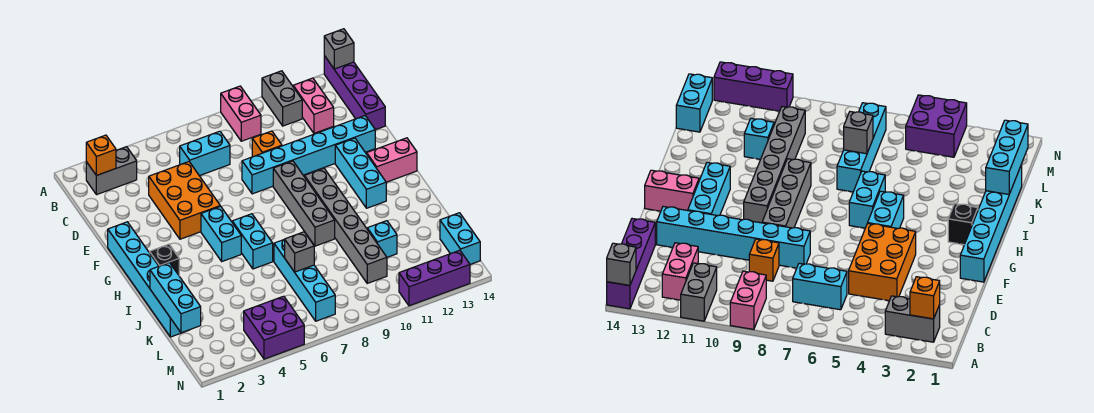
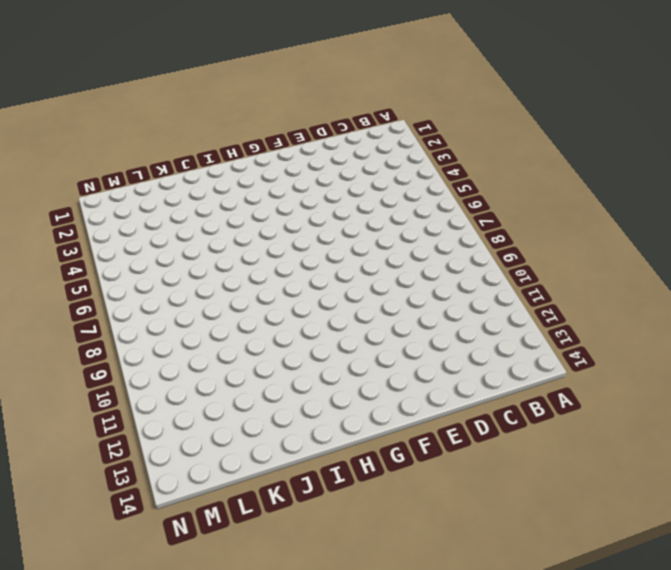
none -> pink 1x2 brick [221,86,261,141]
none -> grey 1x2 brick [262,71,302,126]
none -> purple 1x4 brick [324,56,385,130]

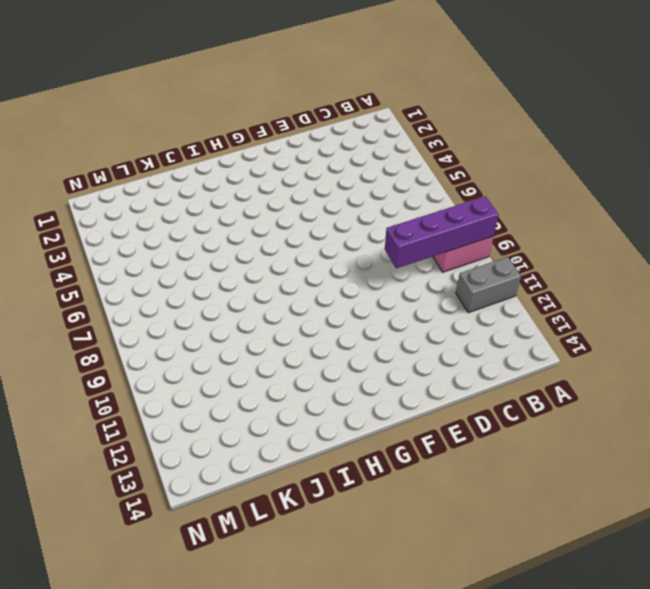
purple 1x4 brick [385,196,499,268] -> purple 1x4 brick moved to [324,56,385,130]
none -> grey 1x2 brick [86,147,137,195]
none -> pink 1x2 brick [293,78,334,133]
none -> cyan 1x2 brick [180,131,230,176]

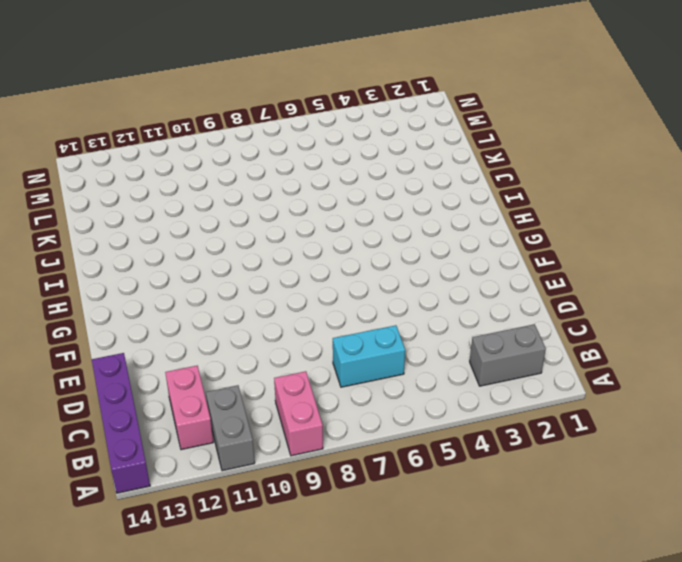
none -> orange 2x3 brick [149,162,220,239]
none -> orange 1x1 brick [252,131,282,157]
none -> cyan 1x6 brick [242,116,375,194]

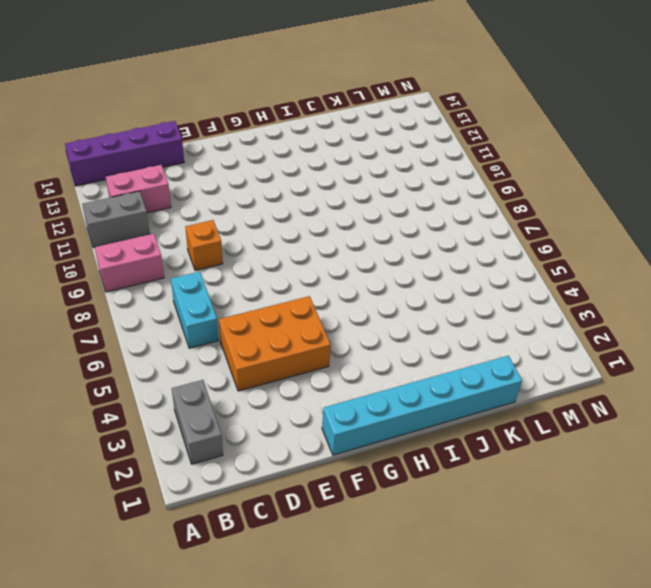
none -> cyan 1x6 brick [242,116,375,194]
none -> grey 1x4 brick [273,161,335,246]
none -> cyan 1x3 brick [335,138,386,208]

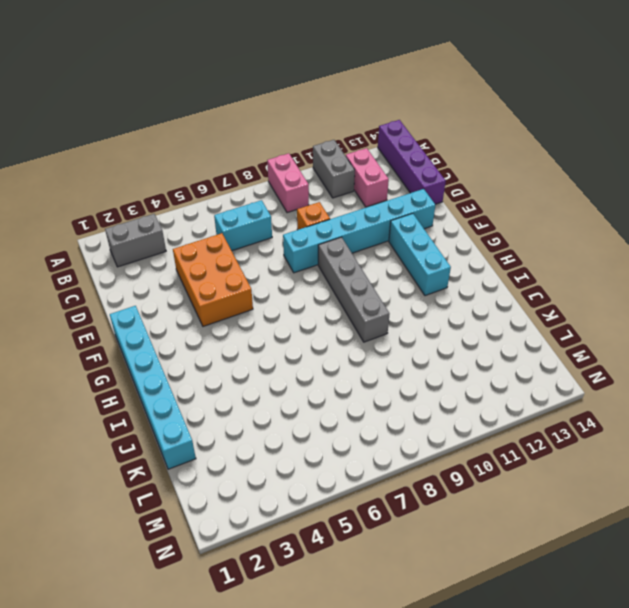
none -> cyan 1x2 brick [201,206,241,261]
none -> grey 1x6 brick [305,168,387,283]
none -> pink 1x2 brick [366,138,417,182]

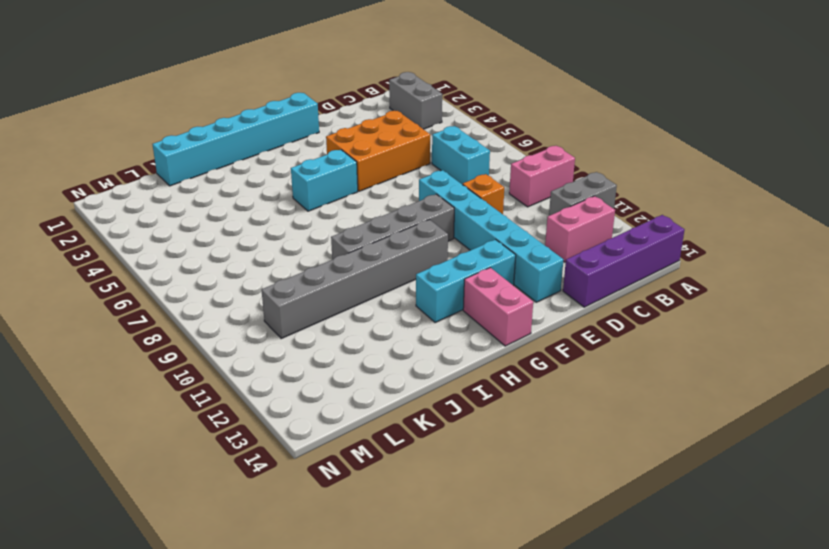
none -> black 1x1 brick [150,244,179,275]
none -> cyan 1x2 brick [232,214,273,269]
none -> cyan 1x4 brick [274,239,335,321]

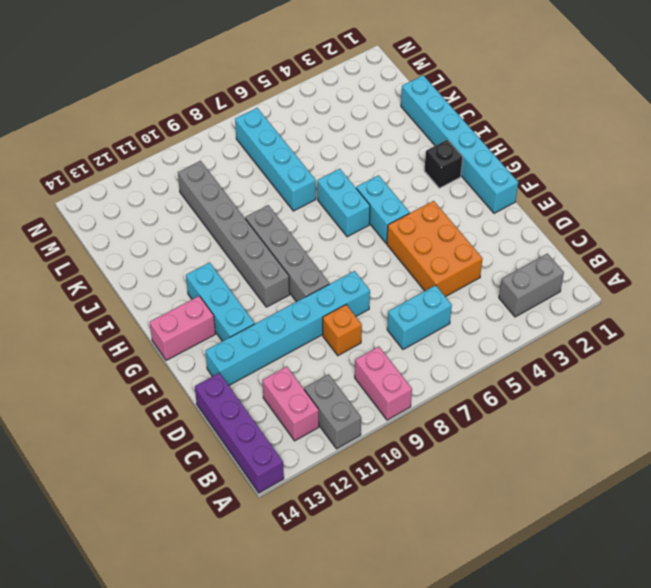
none -> cyan 1x1 brick [367,221,397,257]
none -> cyan 1x2 brick [440,213,480,264]
none -> purple 2x2 brick [244,296,304,359]

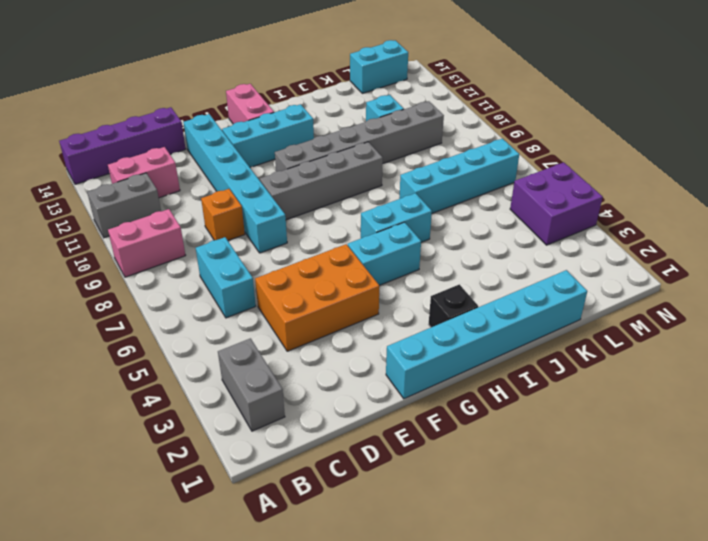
none -> purple 1x3 brick [399,250,470,306]
none -> grey 1x1 brick [324,29,354,69]
none -> orange 1x1 brick [86,135,116,176]

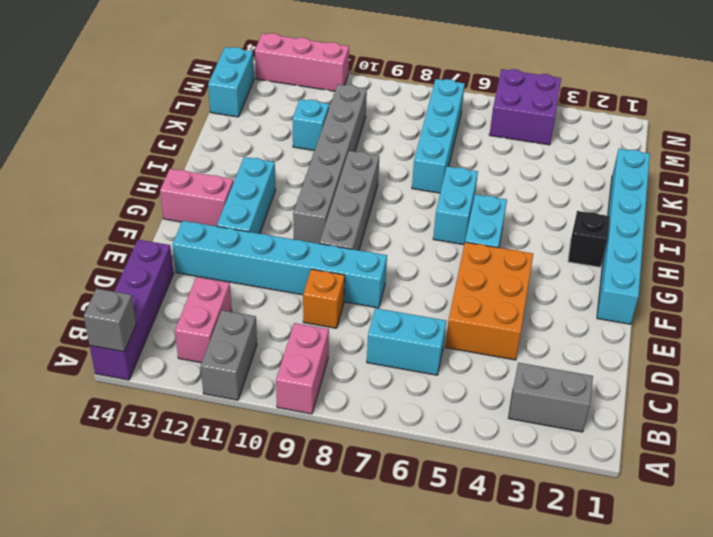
pink 1x3 brick [255,33,349,91] -> purple 1x3 brick [399,250,470,306]
none -> orange 1x1 brick [86,135,116,176]
none -> cyan 1x3 brick [150,263,201,333]
none -> grey 1x1 brick [285,232,314,272]

